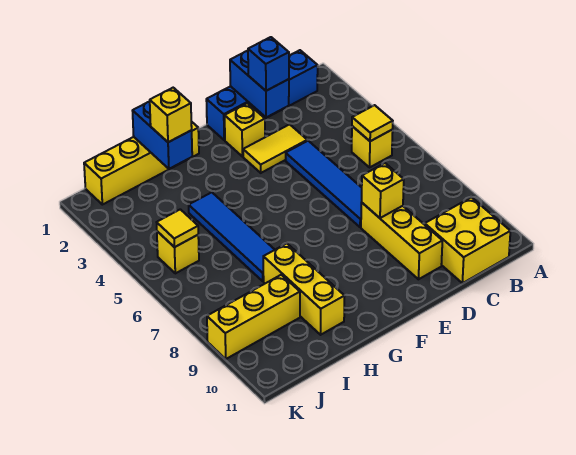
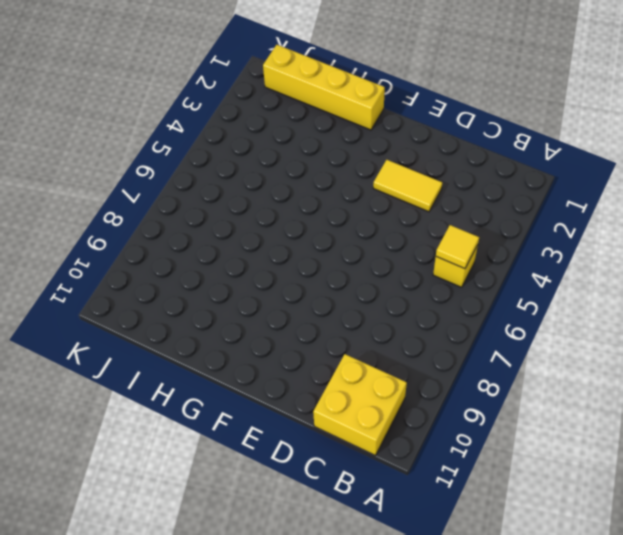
none -> blue 1x4 brick [206,50,318,140]
none -> blue 1x4 tile [286,141,362,227]
none -> yellow 1x3 brick [361,203,442,279]

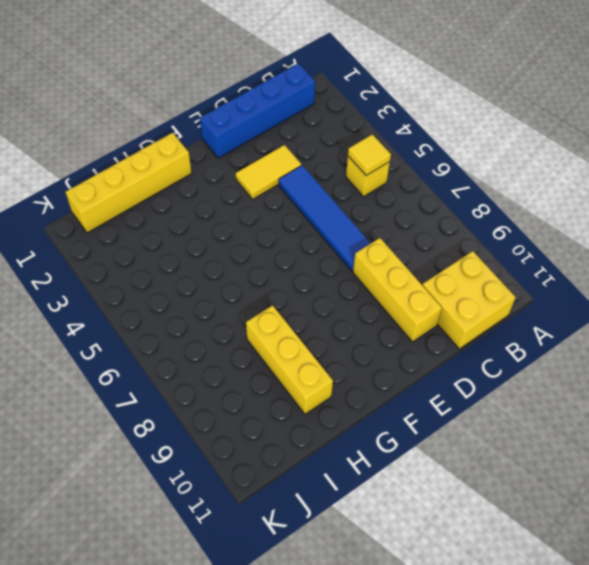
none -> yellow 1x1 brick [225,103,265,156]
none -> blue 1x4 tile [189,192,275,281]
none -> yellow 1x3 brick [207,275,300,359]

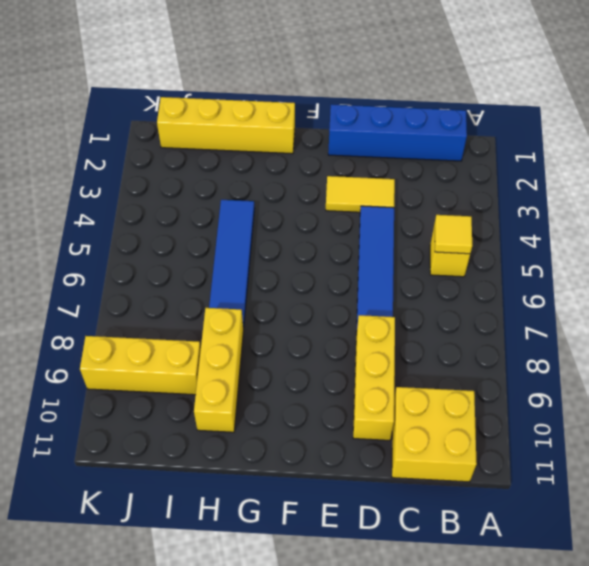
none -> yellow 1x1 brick [225,103,265,156]
none -> yellow 1x1 brick [157,231,199,273]
none -> blue 1x2 brick [230,51,289,117]

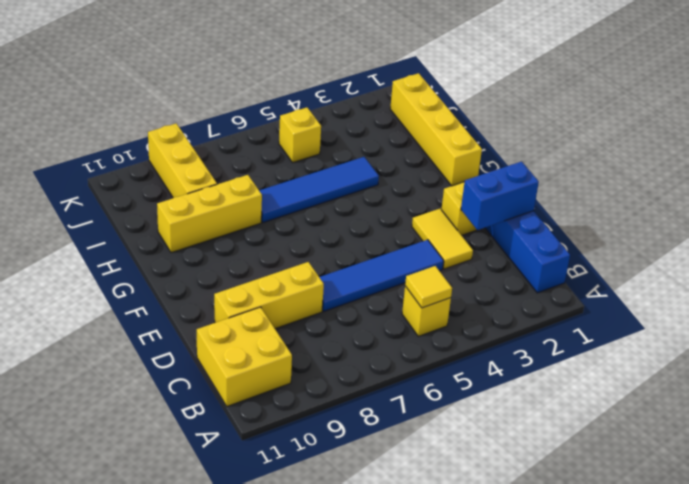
none -> yellow 1x1 brick [362,163,404,218]
none -> blue 1x2 brick [133,102,192,169]
none -> yellow 1x1 tile [157,209,198,247]

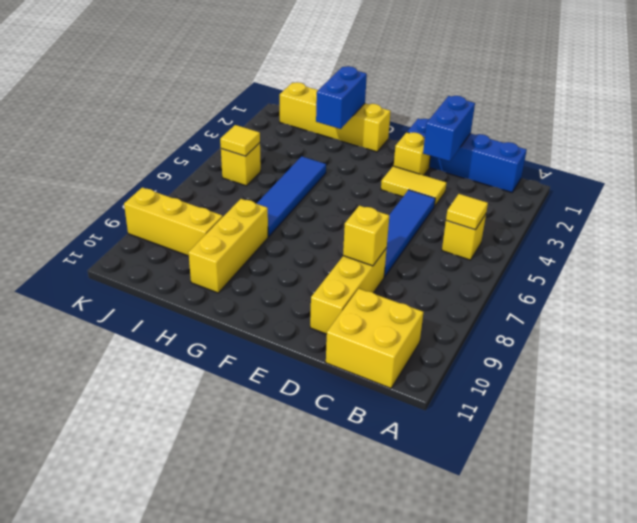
none -> blue 1x1 brick [248,37,289,91]
none -> yellow 1x1 brick [149,88,192,142]

